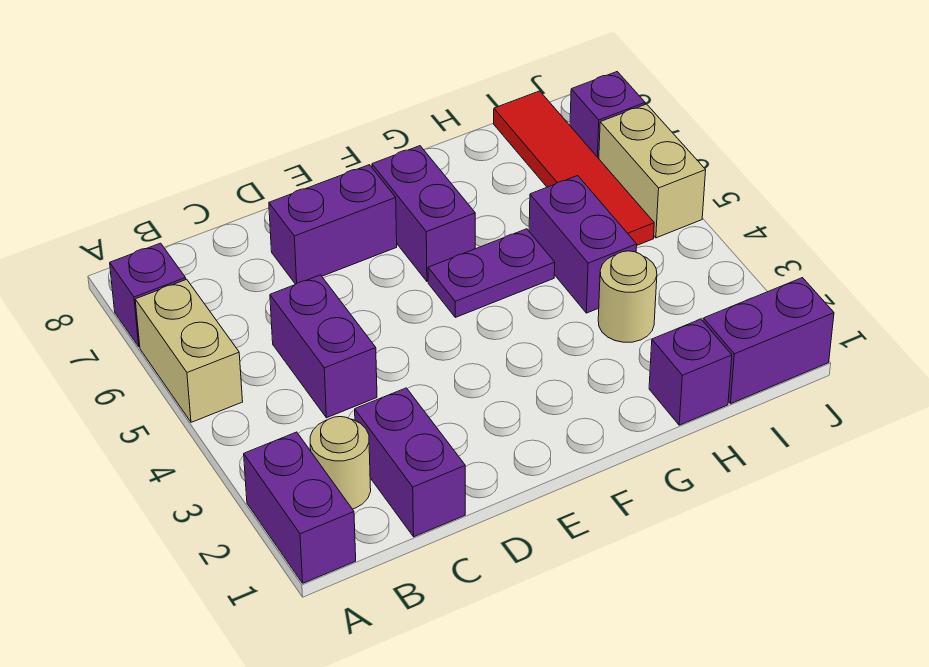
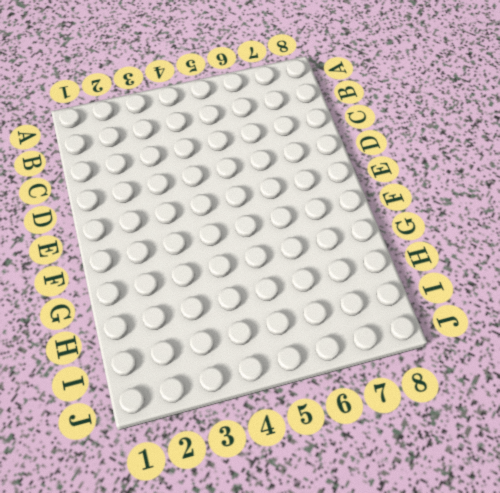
none -> purple 1x2 brick [244,432,356,583]
none -> tan 1x2 brick [135,279,243,422]
none -> purple 1x1 brick [110,243,186,347]

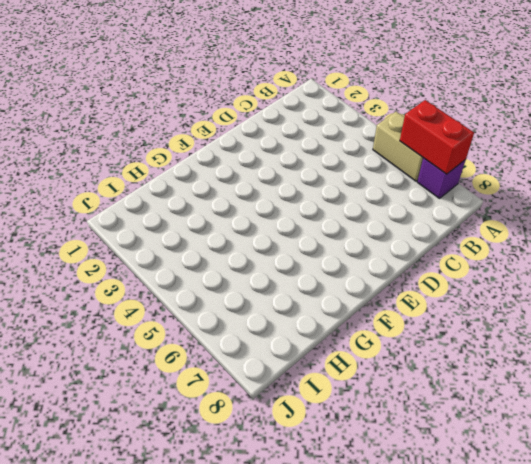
red 1x2 brick [400,100,474,174] -> none
none -> purple 1x2 brick [244,432,356,583]
none -> tan 1x1 round brick [310,417,371,509]
none -> purple 1x2 brick [355,388,465,537]

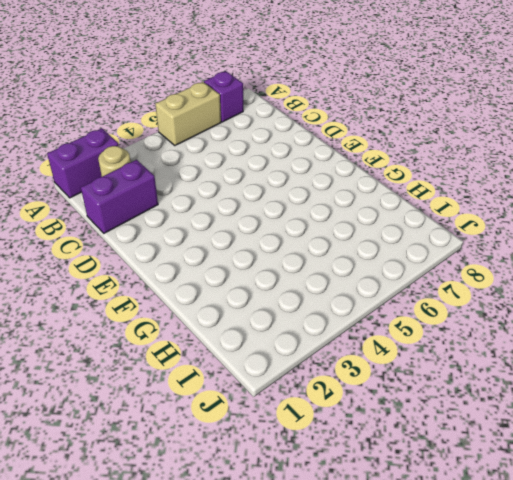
none -> purple 1x2 brick [270,275,377,418]
none -> purple 1x2 brick [269,165,397,284]
none -> purple 1x2 plate [428,229,555,317]

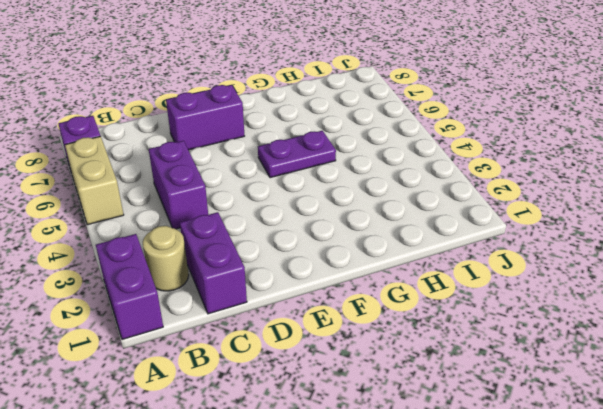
none -> purple 1x2 brick [372,146,475,281]
none -> purple 1x1 brick [649,319,732,425]
none -> tan 1x1 round brick [598,251,657,342]

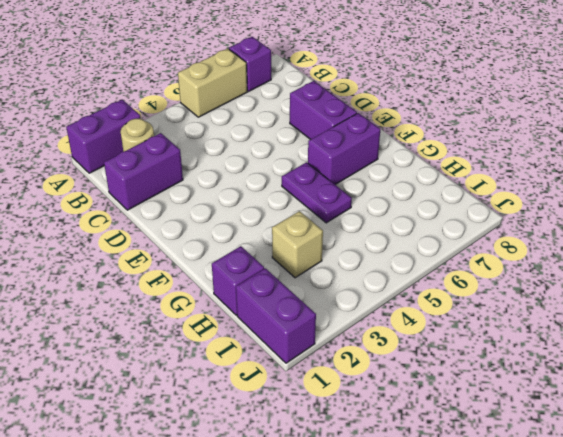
tan 1x1 brick [272,211,323,278] -> tan 1x1 round brick [598,251,657,342]
none -> purple 1x2 brick [270,275,377,418]
none -> purple 1x2 brick [529,176,637,313]
none -> red 1x4 tile [494,91,654,245]

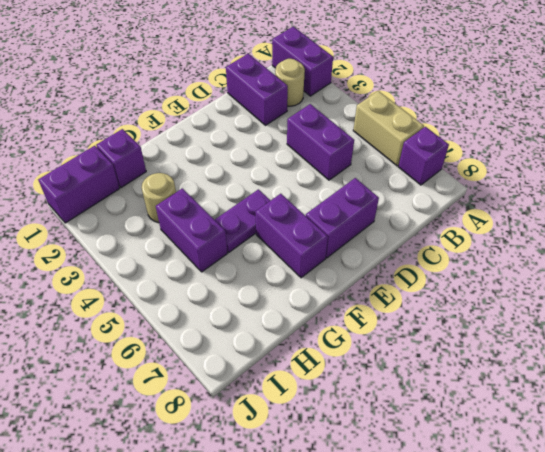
none -> red 1x4 tile [494,91,654,245]
none -> tan 1x2 brick [599,104,706,238]
none -> purple 1x1 brick [570,72,645,159]

